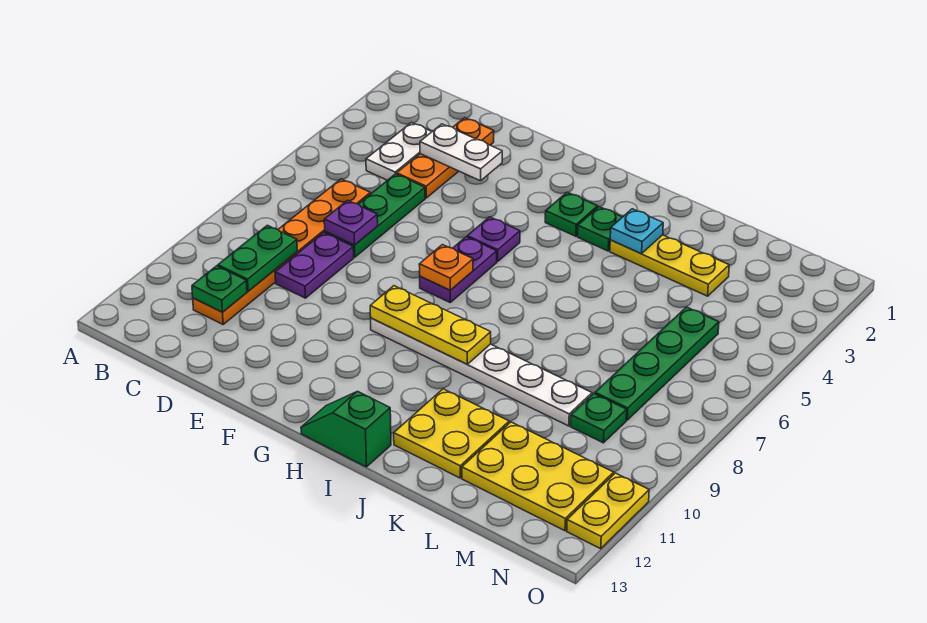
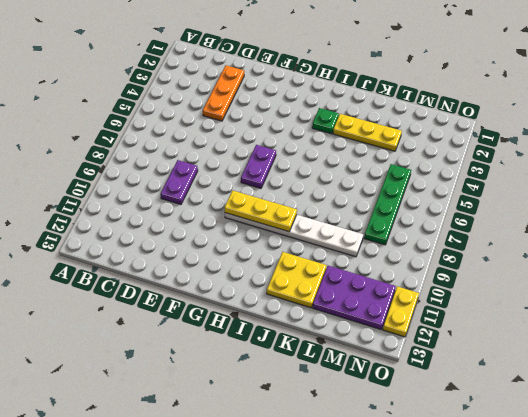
purple 2x3 plate [313,266,396,329] -> yellow 2x3 plate [462,422,614,531]
none -> white 1x2 plate [366,123,432,180]
none -> orange 1x6 plate [193,179,370,324]
none -> green 1x3 plate [325,174,425,257]

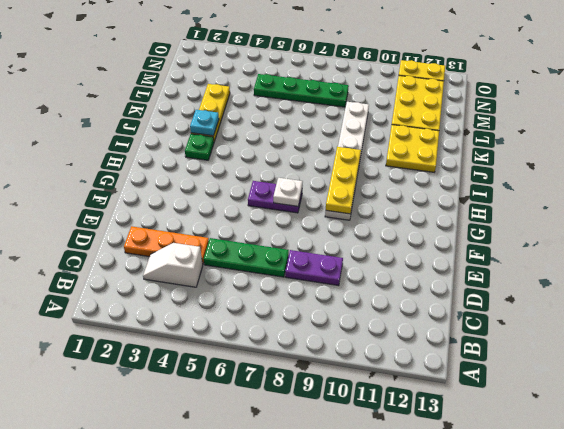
white 1x2 slope [143,243,203,287] -> white 1x2 plate [366,123,432,180]
white 1x1 plate [273,178,303,206] -> orange 1x1 plate [419,245,473,290]
none -> orange 1x6 plate [193,179,370,324]
none -> purple 1x1 plate [467,217,520,262]
none -> green 1x1 plate [545,192,598,236]

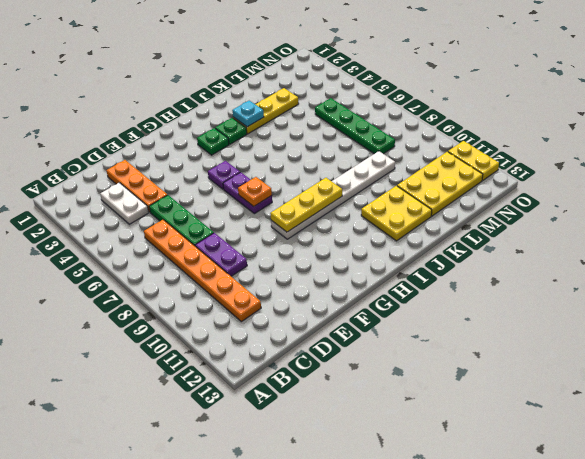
none -> green 1x2 slope [301,391,391,467]
none -> green 1x1 plate [571,394,627,443]
none -> green 1x2 plate [218,225,297,291]

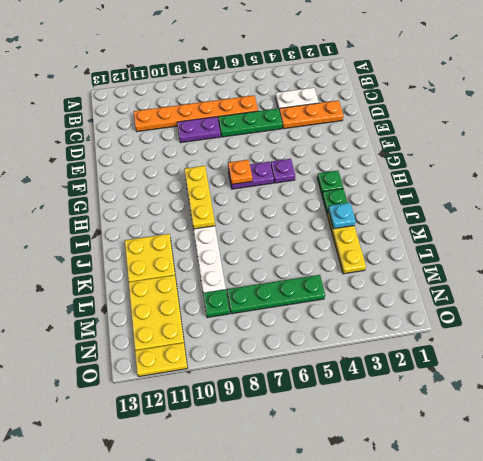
none -> green 1x2 slope [301,391,391,467]
none -> green 1x2 plate [218,225,297,291]
none -> green 1x1 plate [192,266,247,312]

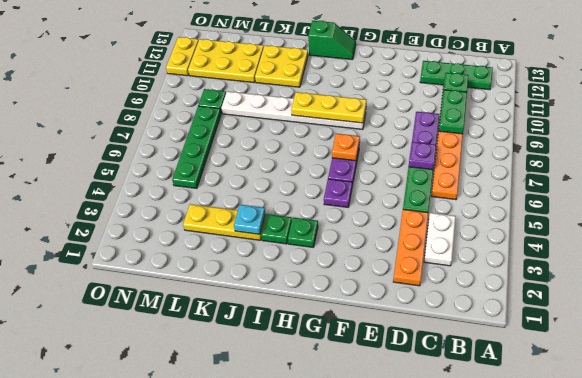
green 1x3 plate [420,61,493,90] -> none
none -> white 1x2 plate [420,124,502,181]

